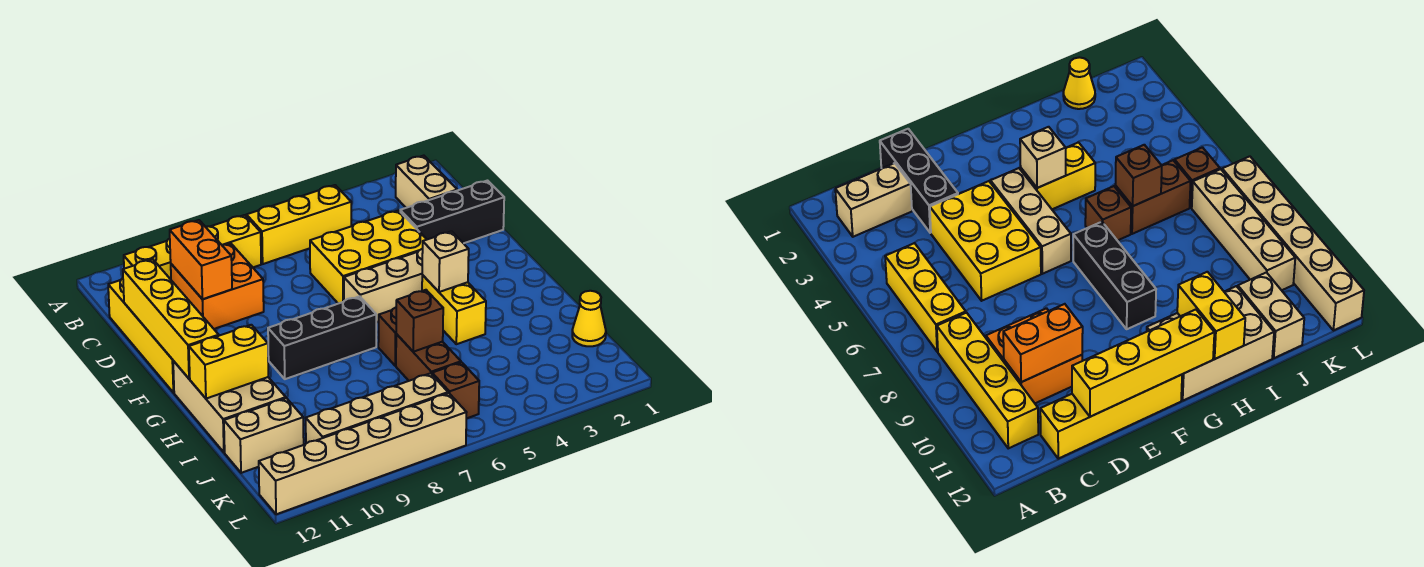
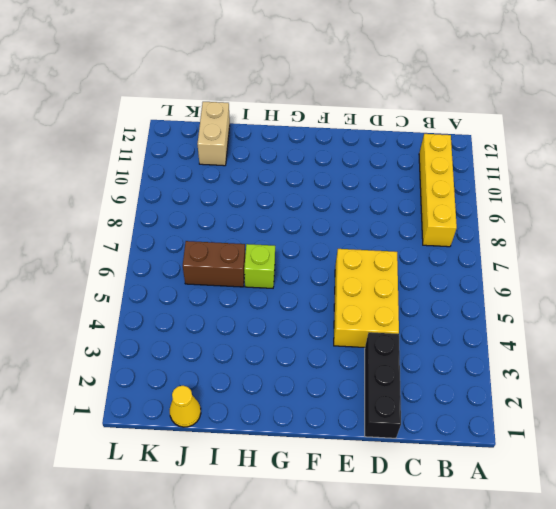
lime 1x1 brick [244,244,275,288] -> brown 1x1 brick [378,308,396,366]
none -> tan 1x2 brick [396,156,457,208]
none -> yellow 1x3 brick [246,185,351,264]
none -> orange 2x2 brick [171,243,264,329]

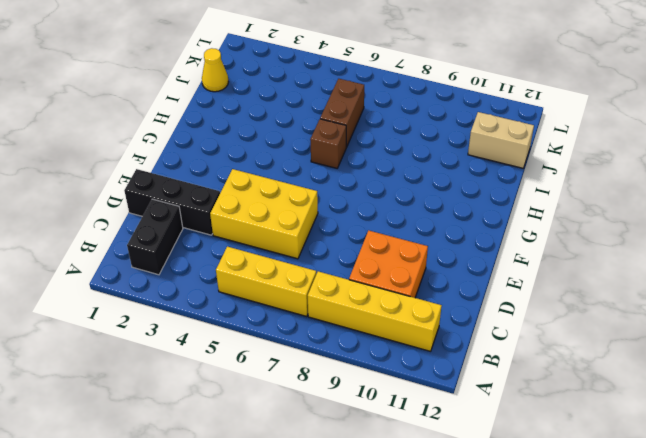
black 1x2 brick [127,199,183,275] -> tan 1x2 brick [396,156,457,208]
none -> yellow 1x4 brick [108,278,174,393]
none -> tan 1x3 brick [344,249,423,322]
none -> yellow 1x2 brick [422,275,486,344]

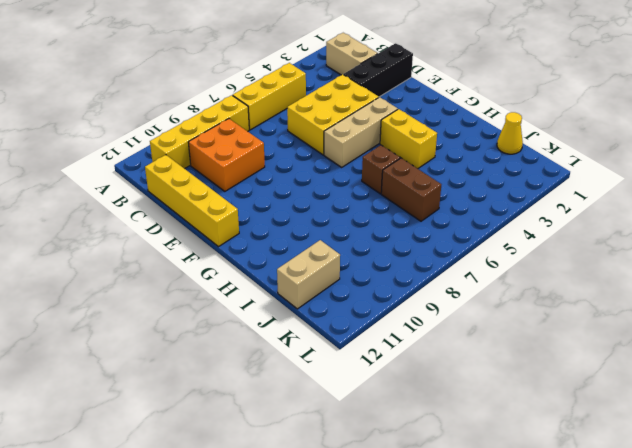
none -> black 1x3 brick [268,296,376,379]
none -> tan 2x3 brick [173,361,286,452]
none -> brown 1x1 brick [432,362,479,419]

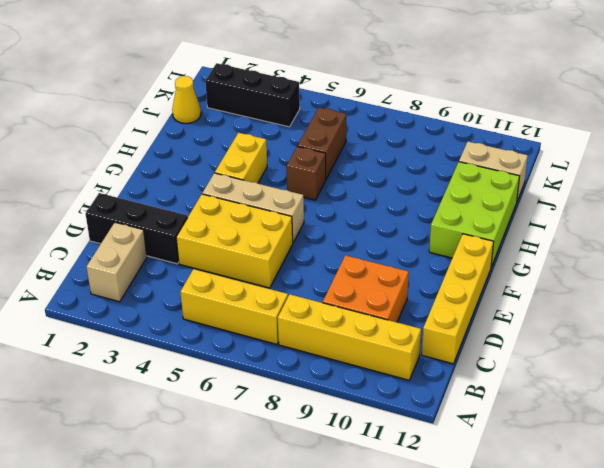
lime 2x3 brick [429,162,520,267] -> tan 2x3 brick [173,361,286,452]
black 1x3 brick [205,63,300,127] -> black 1x3 brick moved to [268,296,376,379]
none -> brown 1x1 brick [432,362,479,419]
none -> tan 1x4 brick [306,373,448,443]
none -> tan 1x6 brick [259,393,467,514]

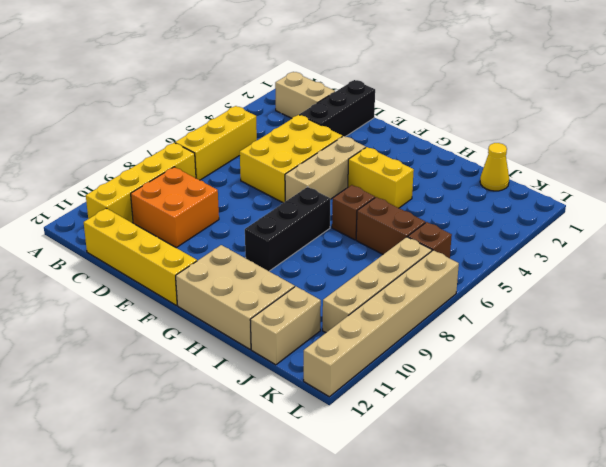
none -> orange 1x2 brick [170,220,232,299]
none -> yellow 1x4 brick [123,259,219,379]
none -> tan 1x1 brick [422,231,469,292]

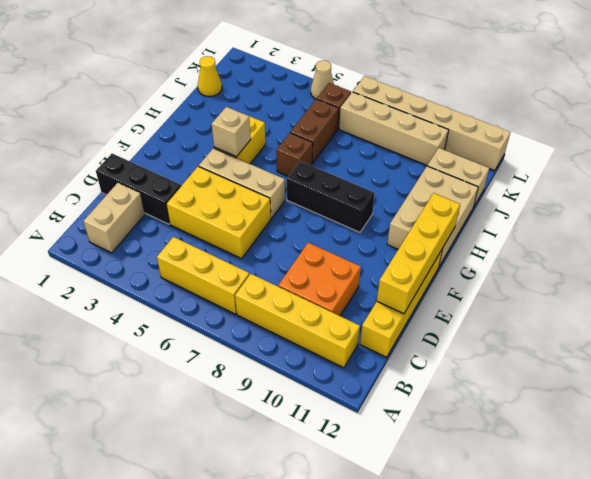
tan 1x1 cone [311,60,334,99] -> none
none -> orange 1x2 brick [170,220,232,299]
none -> yellow 1x2 brick [189,325,268,399]
none -> brown 1x1 brick [396,290,443,352]

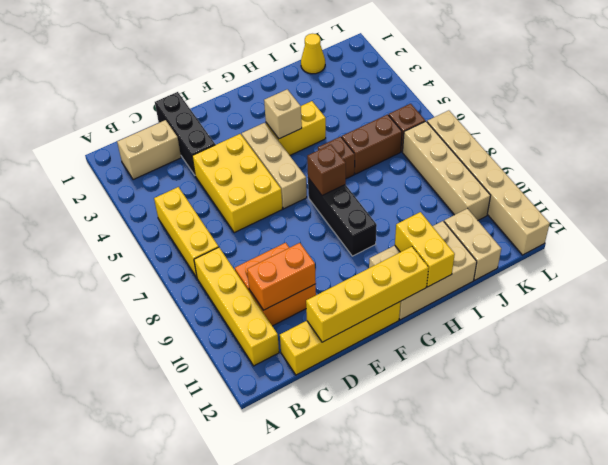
brown 1x1 brick [307,145,346,196] -> brown 1x1 brick moved to [396,290,443,352]

